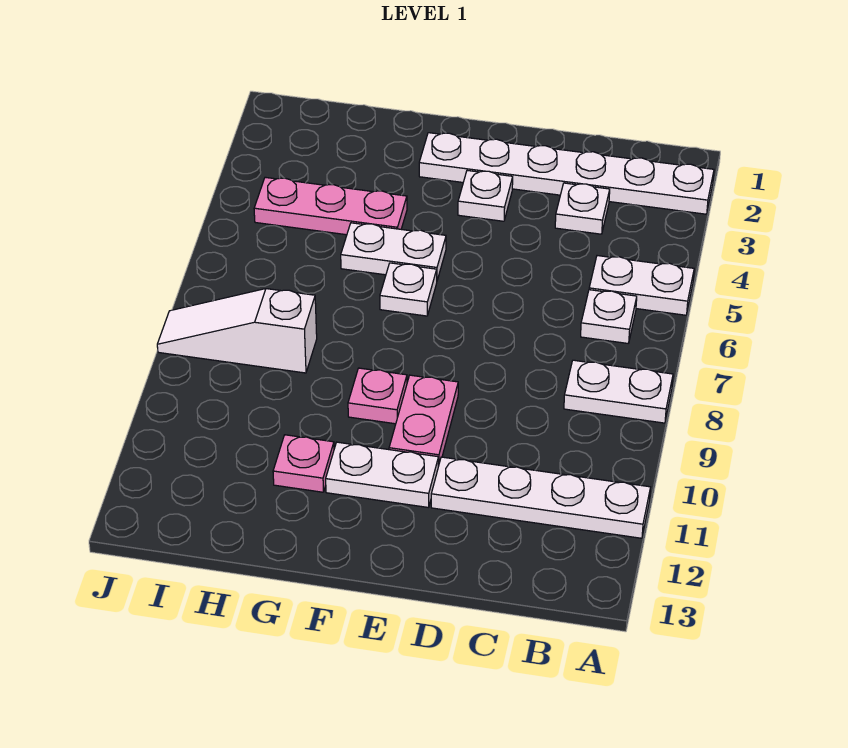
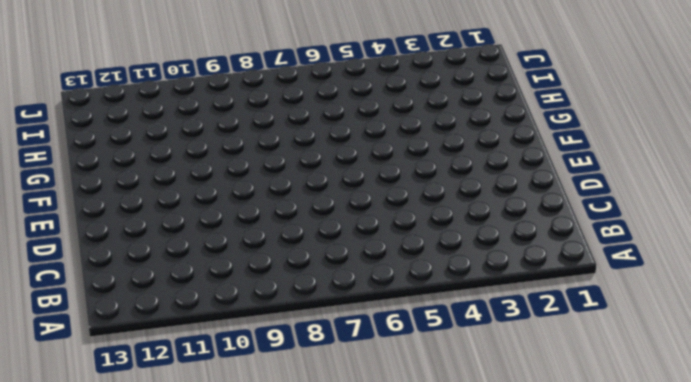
none -> white 1x6 plate [419,133,714,214]
none -> white 1x2 plate [589,256,694,315]
none -> white 1x2 plate [564,360,673,423]

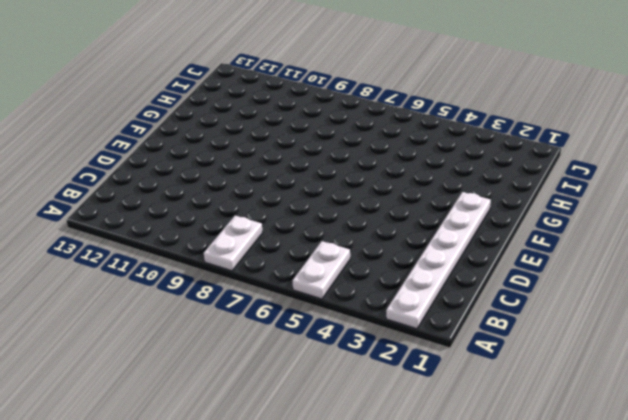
none -> white 1x4 plate [431,457,650,538]
none -> white 1x1 plate [581,290,637,343]
none -> white 1x1 plate [555,183,610,234]

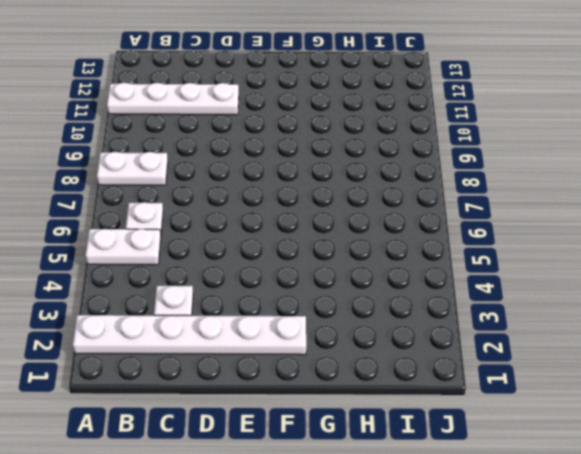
none -> white 1x1 plate [458,170,513,221]
none -> pink 1x2 plate [389,375,458,466]
none -> white 1x2 plate [326,442,439,508]

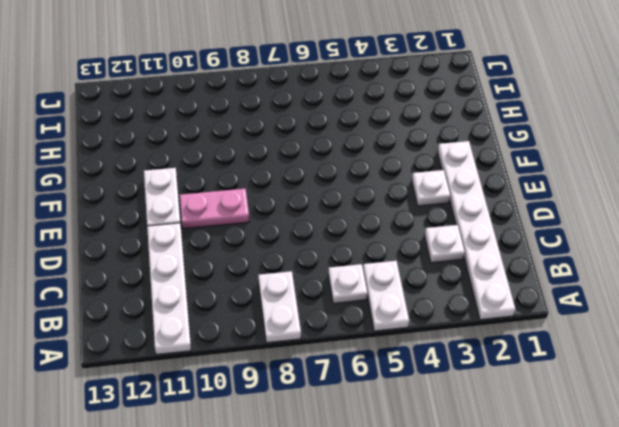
none -> white 1x2 plate [341,223,446,280]
none -> white 1x1 plate [380,263,437,316]
none -> pink 1x1 plate [348,368,407,424]

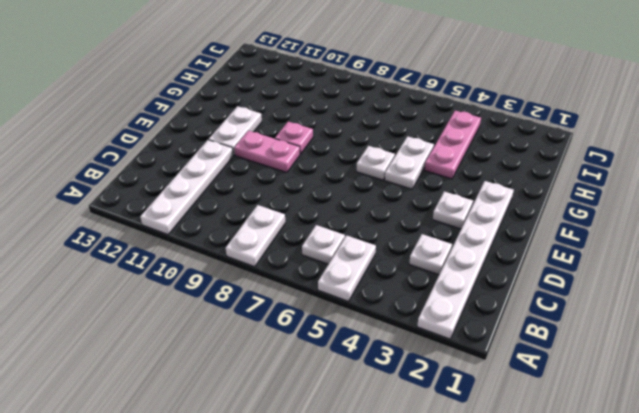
none -> pink 1x1 plate [273,435,334,492]
none -> white 1x3 slope [157,289,317,373]

